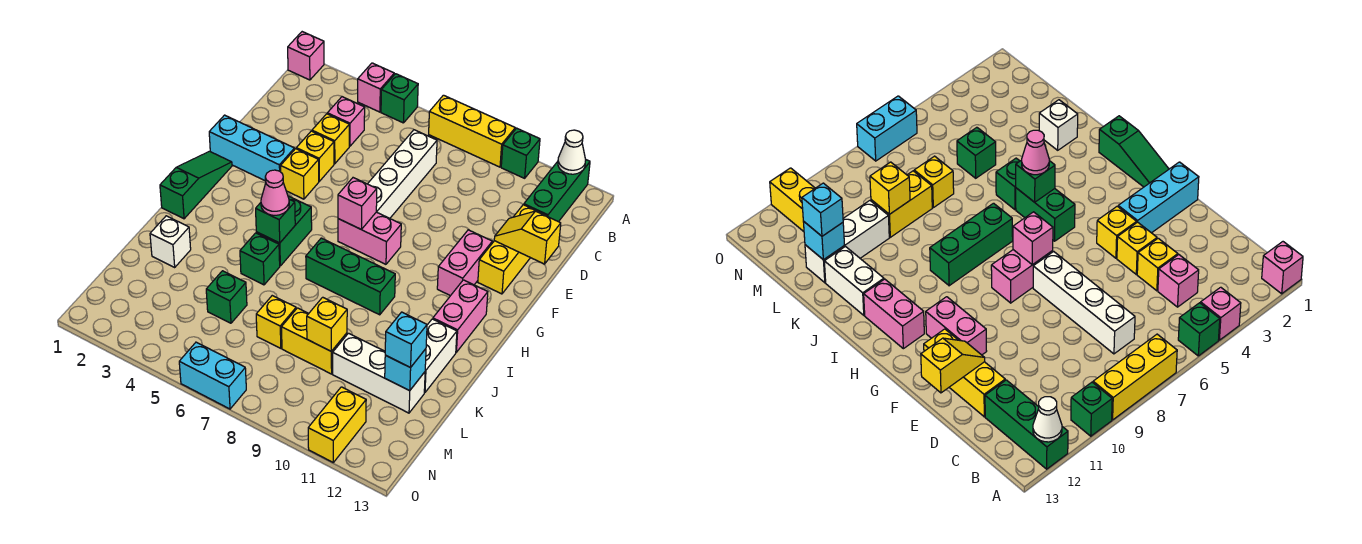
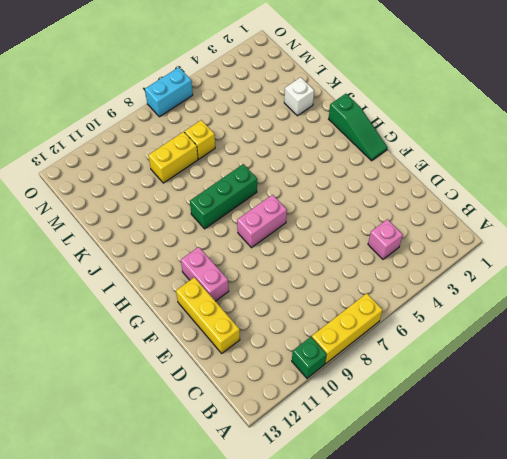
none -> pink 1x1 brick [288,32,324,80]
none -> pink 1x1 brick [358,63,394,112]
none -> green 1x1 brick [381,74,418,123]
none -> green 1x3 brick [524,160,590,222]

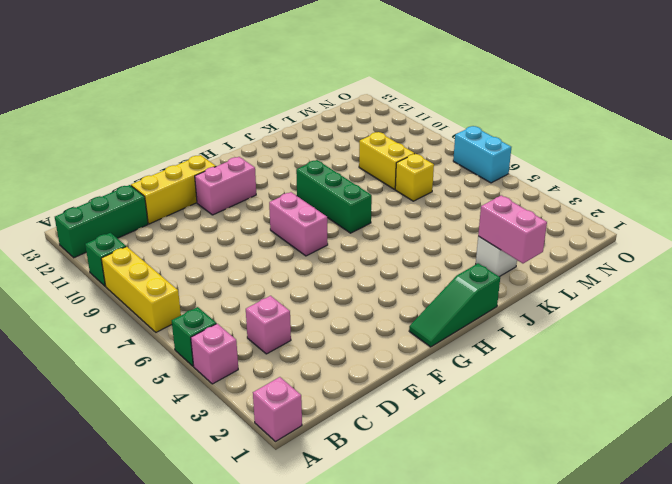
pink 1x2 brick [478,195,547,263] -> pink 1x2 brick turned to [433,280,488,352]
none -> white 1x4 brick [368,130,437,218]
none -> yellow 1x1 brick [312,114,349,164]
none -> yellow 1x1 brick [296,131,334,181]
none -> cyan 1x3 brick [209,115,294,181]

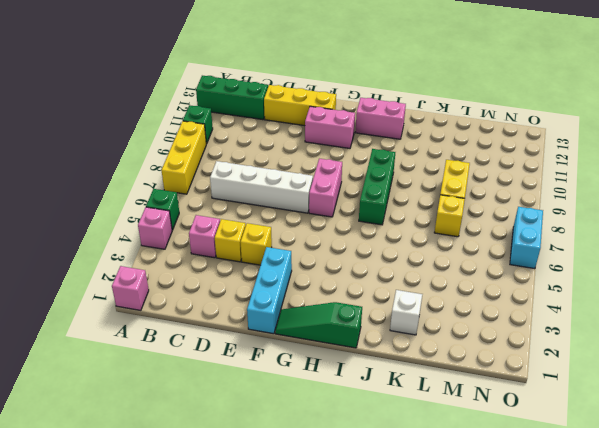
none -> yellow 1x1 brick [281,149,319,199]
none -> green 1x2 brick [256,196,312,266]
none -> green 1x1 brick [240,233,280,285]
none -> white 1x2 brick [424,319,457,393]

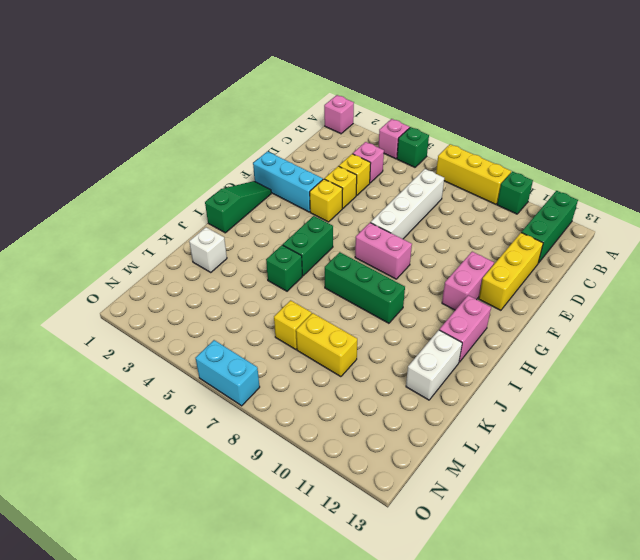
none -> green 1x1 brick [206,271,247,323]
none -> white 1x3 brick [333,333,425,413]
none -> yellow 1x2 brick [308,387,366,462]
none -> white 1x1 cone [558,130,586,174]

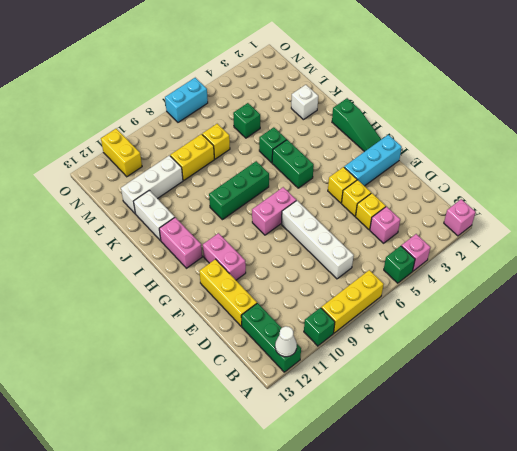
none -> yellow 1x2 slope [494,211,561,264]
none -> pink 1x1 brick [338,178,377,230]
none -> green 1x1 brick [256,199,295,243]
none -> yellow 1x1 brick [307,297,347,351]

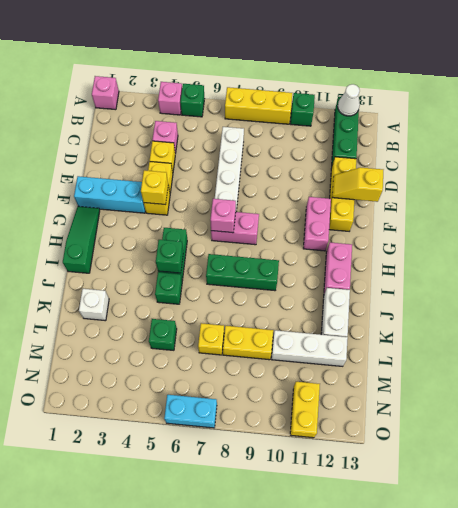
yellow 1x1 brick [141,170,168,205] -> yellow 1x1 brick moved to [307,297,347,351]
none -> cyan 1x1 brick [385,349,426,391]
none -> pink 1x1 cone [261,170,289,215]
none -> cyan 1x1 brick [385,312,427,368]

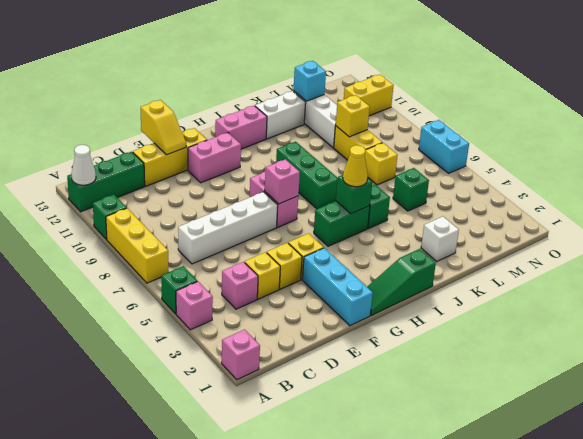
yellow 1x1 cone [343,145,368,187] -> pink 1x1 cone [261,170,289,215]
none -> cyan 1x1 brick [385,312,427,368]

